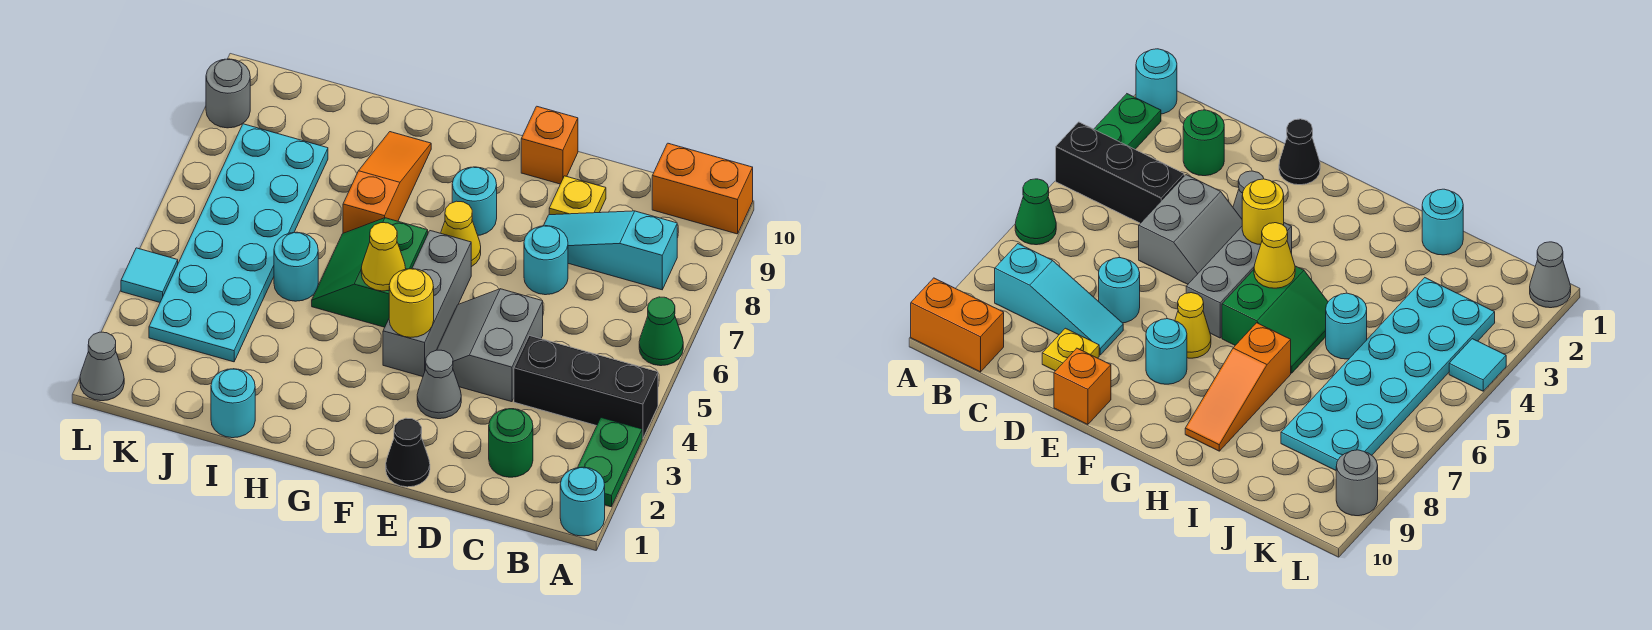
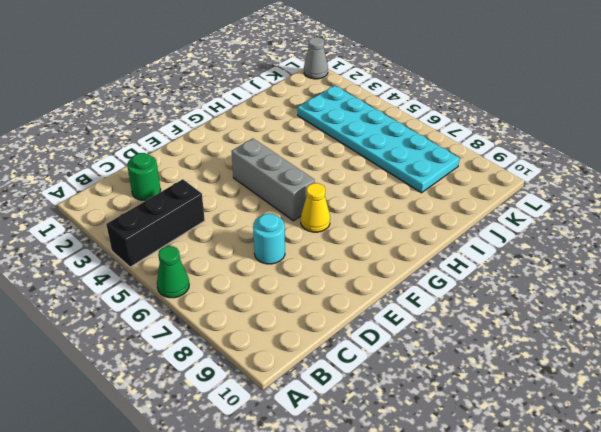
none -> cyan 1x1 round brick [560,467,605,536]
none -> green 1x2 plate [578,418,642,507]
none -> orange 1x2 brick [652,143,753,234]

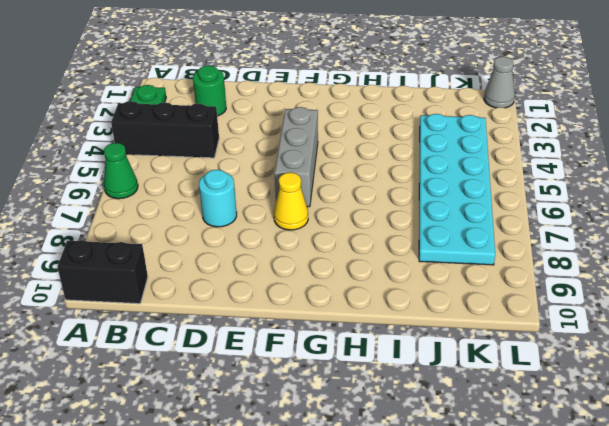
black 1x2 brick [57,240,148,304] -> orange 1x2 brick [652,143,753,234]
none -> cyan 1x1 round brick [560,467,605,536]
none -> cyan 1x3 slope [544,211,677,290]
none -> grey 2x2 slope [437,289,543,402]

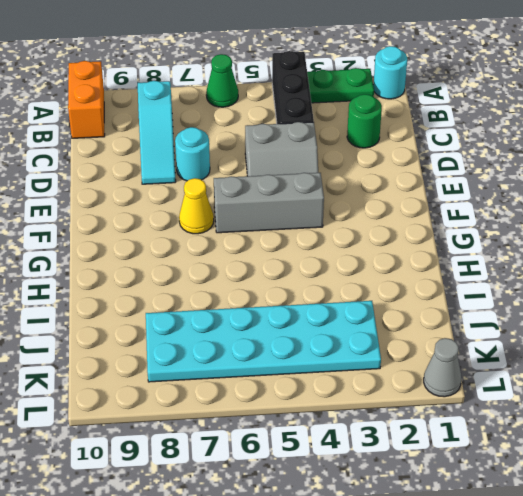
none -> yellow 1x1 plate [549,176,606,215]
none -> black 1x1 cone [386,418,430,487]
none -> grey 1x1 cone [417,350,461,419]

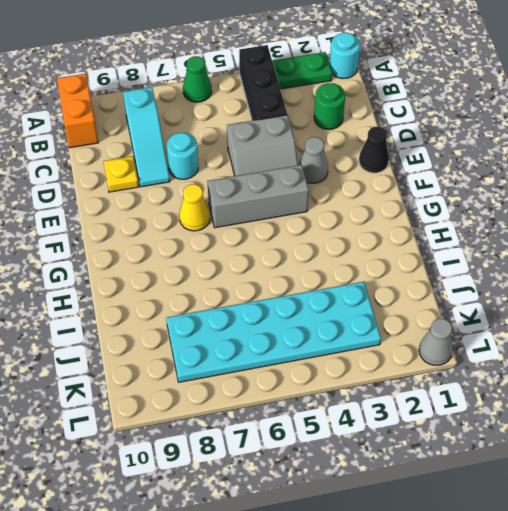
none -> orange 1x1 brick [521,106,578,184]
none -> cyan 1x1 round brick [452,167,497,235]
none -> green 2x2 slope [312,218,428,327]

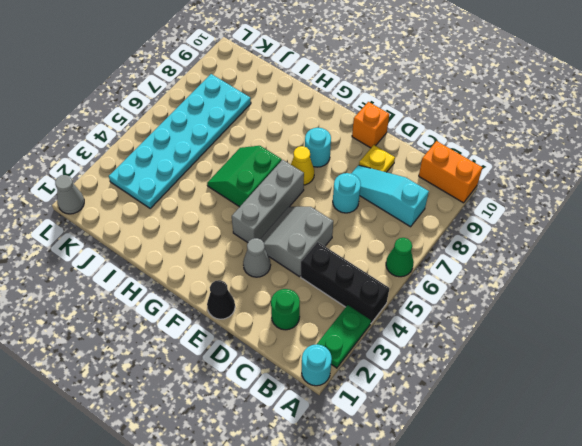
none -> orange 1x3 slope [343,132,431,233]
none -> cyan 1x1 round brick [211,369,255,438]
none -> cyan 1x1 round brick [274,232,318,301]

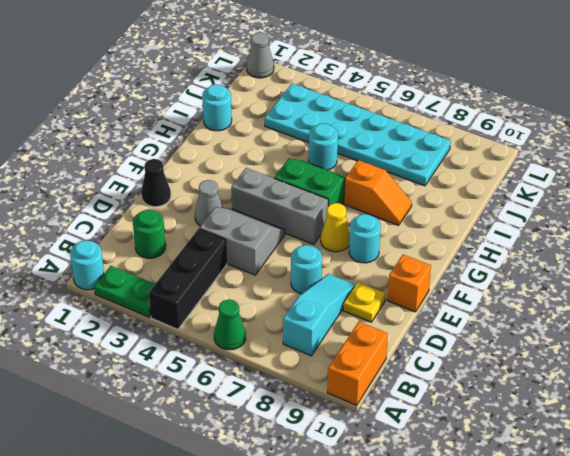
orange 1x2 slope [344,160,412,225] -> orange 1x3 slope [343,132,431,233]
none -> cyan 1x1 tile [121,248,178,302]
none -> grey 1x1 round brick [206,59,250,128]
none -> yellow 1x1 round brick [389,269,434,337]

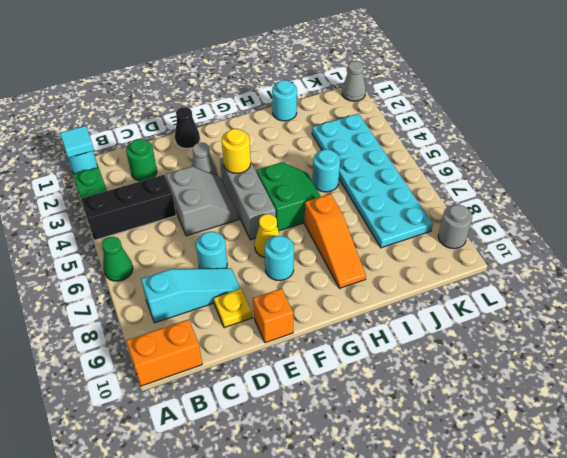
cyan 1x1 tile [60,126,94,158] -> cyan 1x1 tile moved to [121,248,178,302]
none -> yellow 1x1 cone [361,223,406,291]

